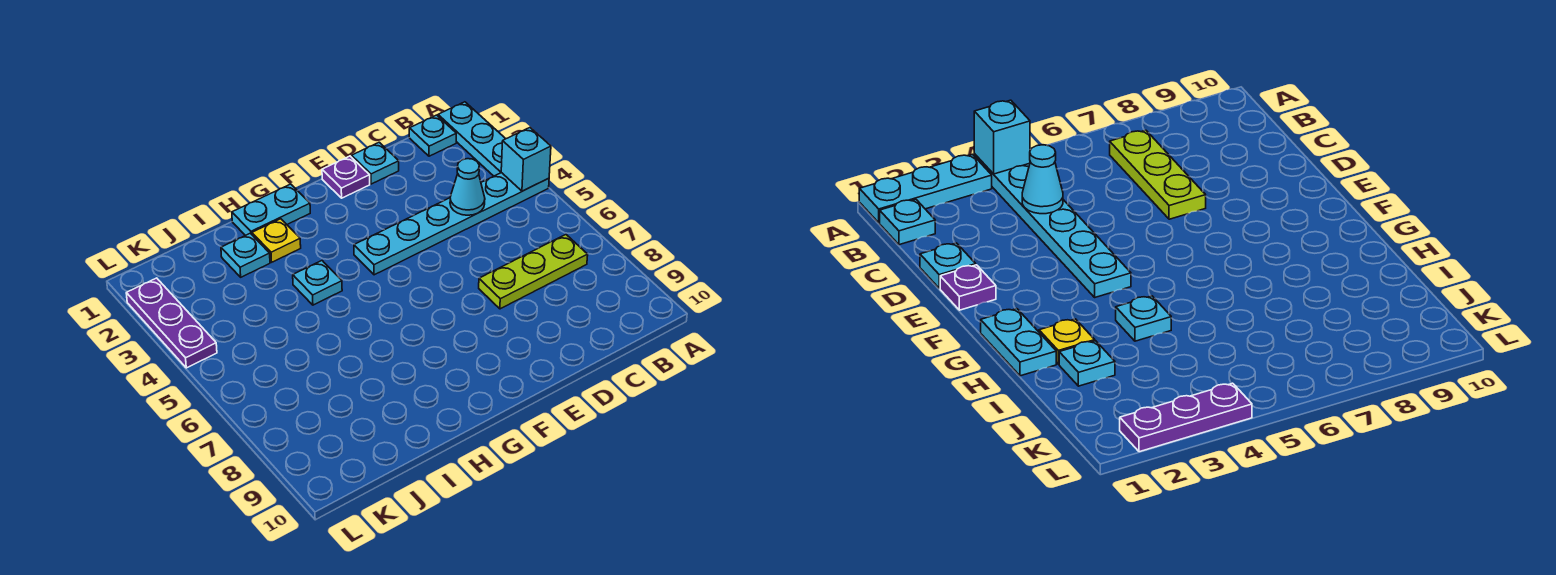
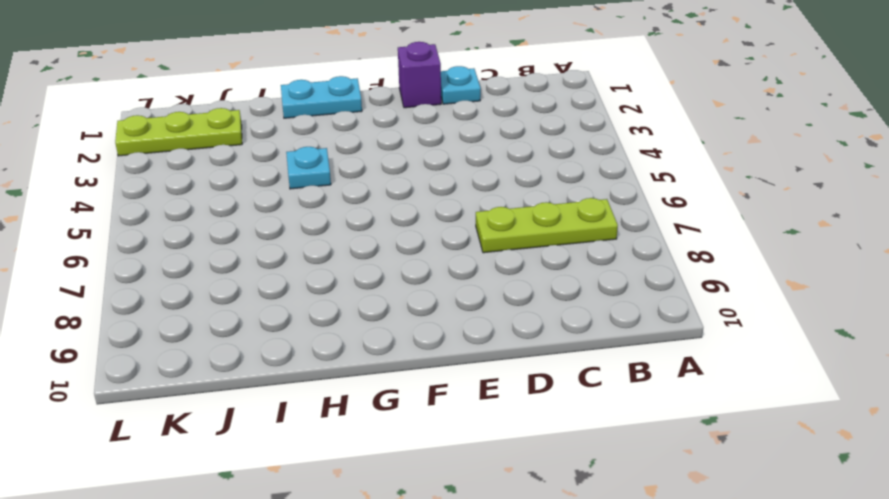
purple 1x1 brick [398,42,441,108] -> purple 1x1 plate [322,156,370,198]
lime 1x3 plate [115,108,242,156] -> purple 1x3 plate [126,278,217,368]
none -> cyan 1x3 plate [438,102,506,176]
none -> cyan 1x6 plate [354,173,549,275]
none -> cyan 1x1 plate [409,115,456,156]

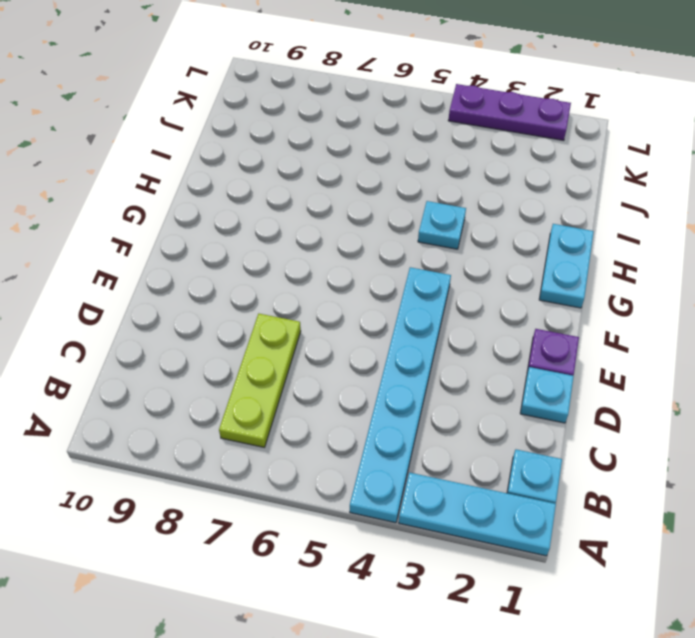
none -> yellow 1x1 plate [252,219,301,262]
none -> cyan 1x1 plate [221,233,270,277]
none -> cyan 1x1 brick [501,128,551,191]

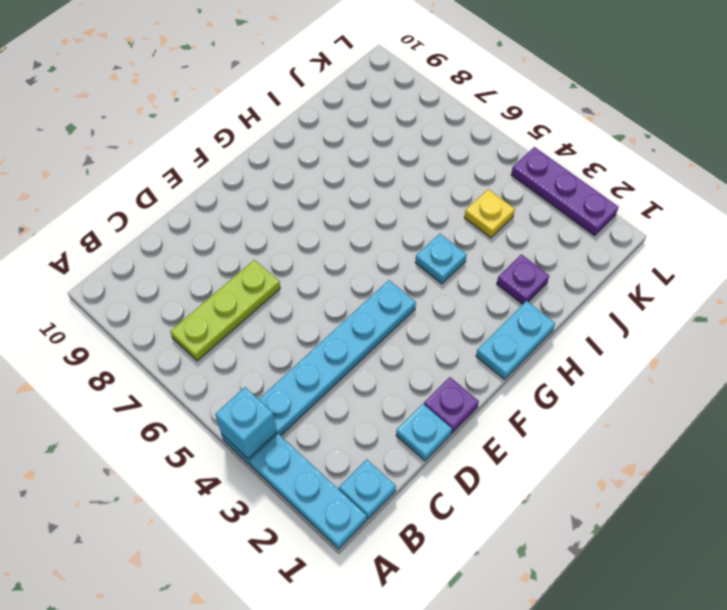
purple 1x1 plate [497,254,549,304] -> cyan 1x1 plate [221,233,270,277]
yellow 1x1 plate [464,189,515,238] -> yellow 1x1 plate moved to [252,219,301,262]
none -> cyan 1x1 cone [450,159,485,215]

